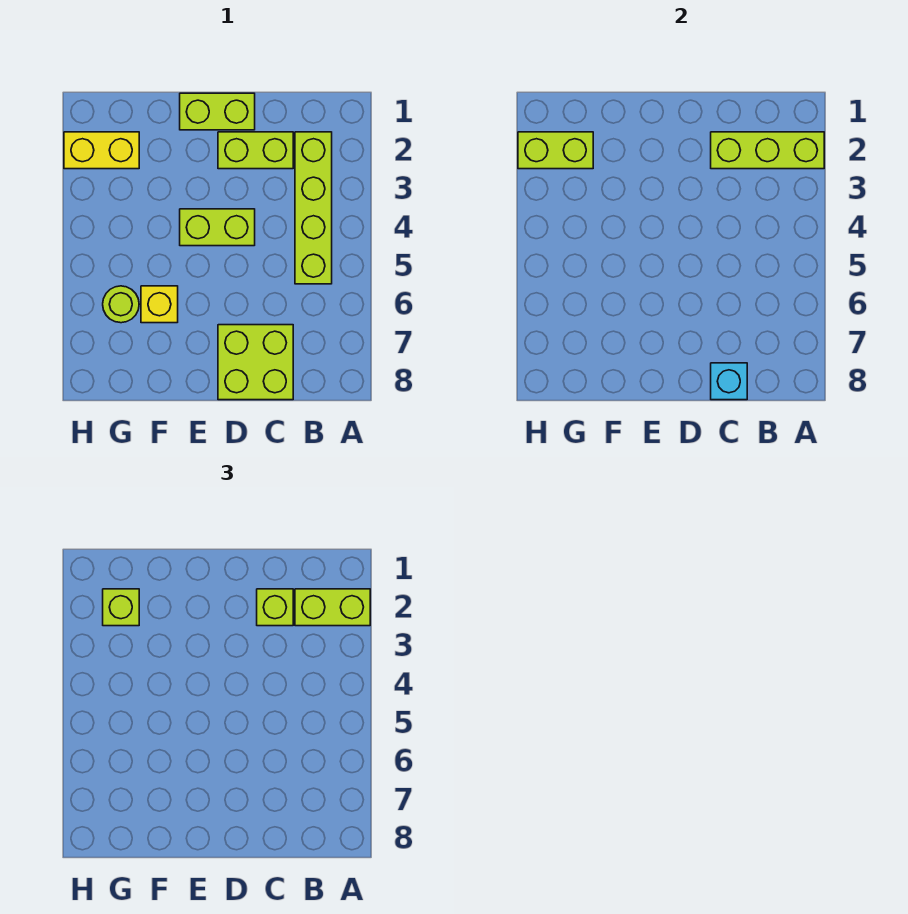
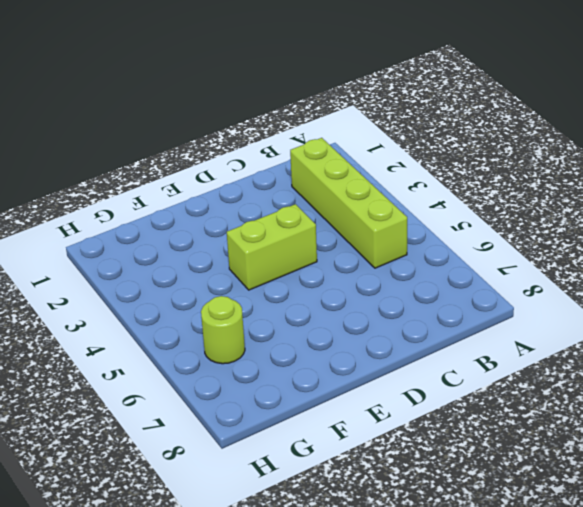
none -> lime 1x2 brick [218,132,293,169]
none -> lime 2x2 brick [218,325,293,400]
none -> lime 1x2 brick [180,93,255,130]

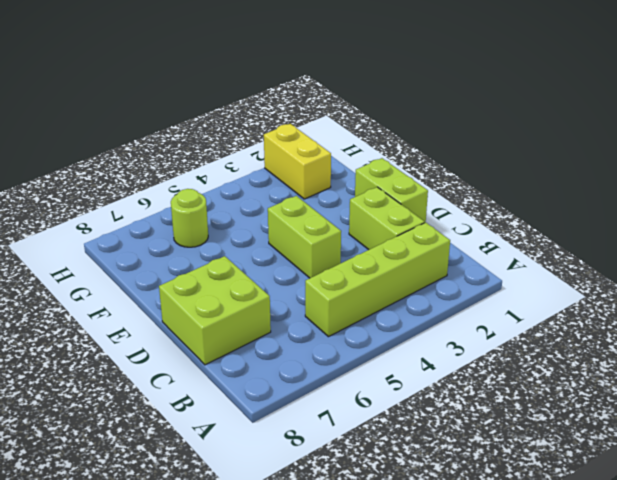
none -> yellow 1x1 brick [141,286,178,323]
none -> lime 1x3 brick [711,132,824,169]
none -> cyan 1x1 brick [711,363,747,400]

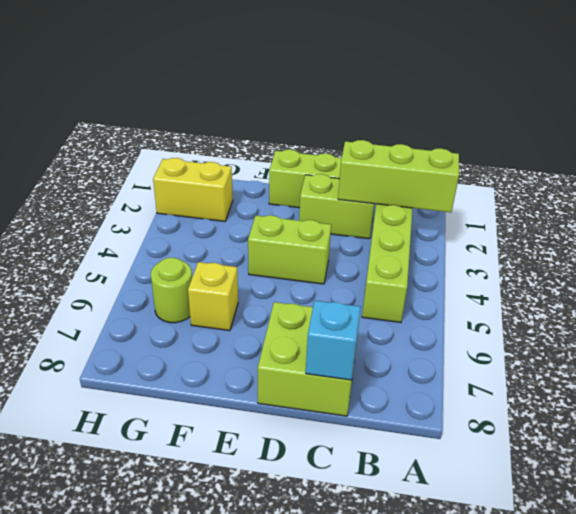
none -> lime 1x2 brick [518,132,593,169]
none -> lime 1x2 brick [295,589,370,626]
none -> lime 1x1 brick [257,589,293,626]

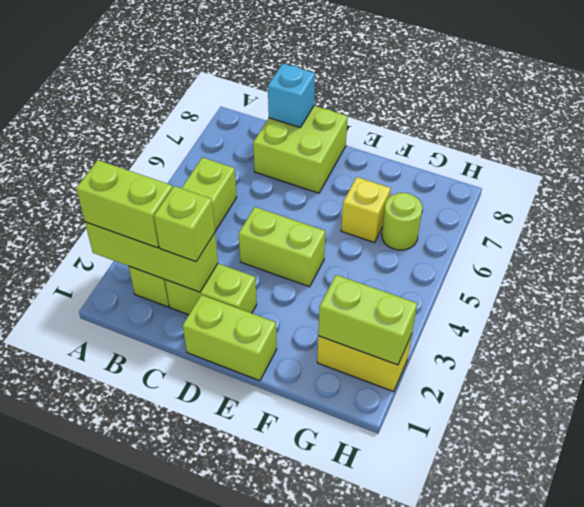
none -> lime 1x1 brick [103,589,139,626]

